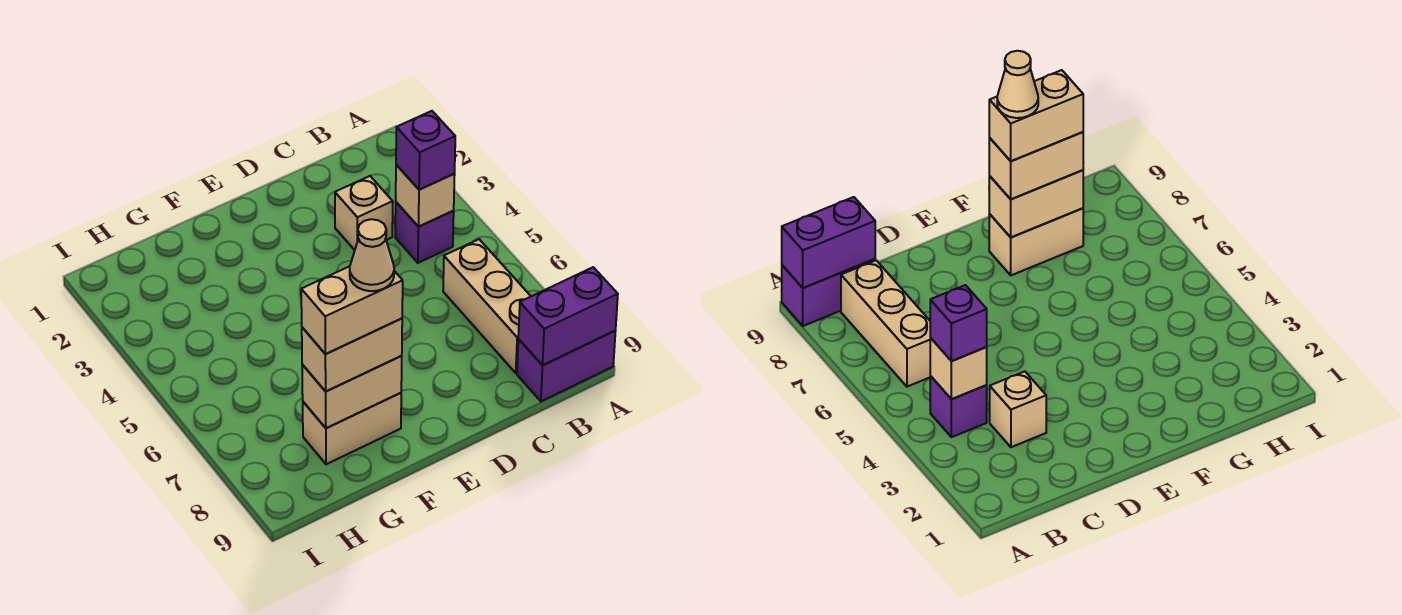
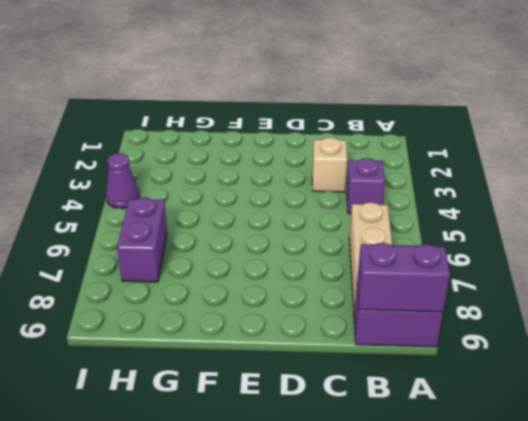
purple 1x2 brick [117,197,167,282] -> none
purple 1x1 cone [106,153,139,208] -> none
none -> tan 1x2 brick [303,393,401,464]
none -> tan 1x1 brick [396,165,455,227]
none -> tan 1x2 brick [302,356,402,428]

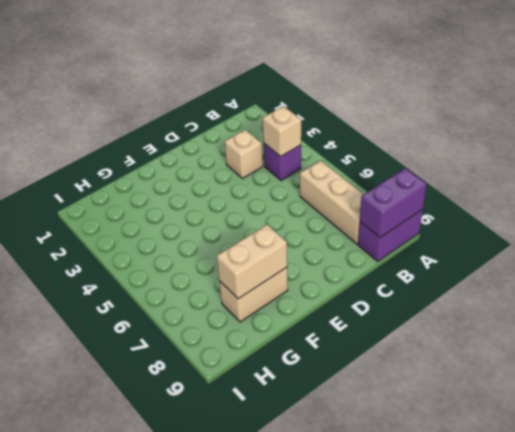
none -> purple 1x1 brick [396,111,455,190]
none -> tan 1x2 brick [302,319,402,391]
none -> tan 1x2 brick [301,266,403,354]

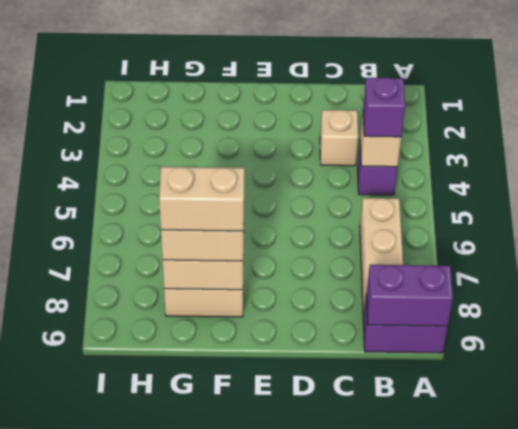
none -> tan 1x1 cone [350,219,394,291]

